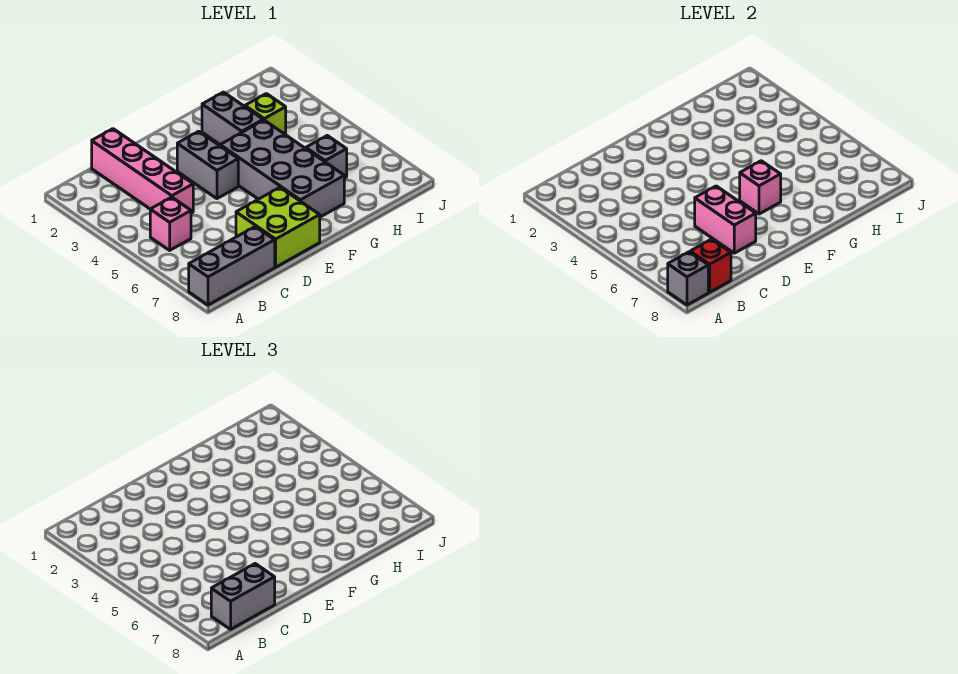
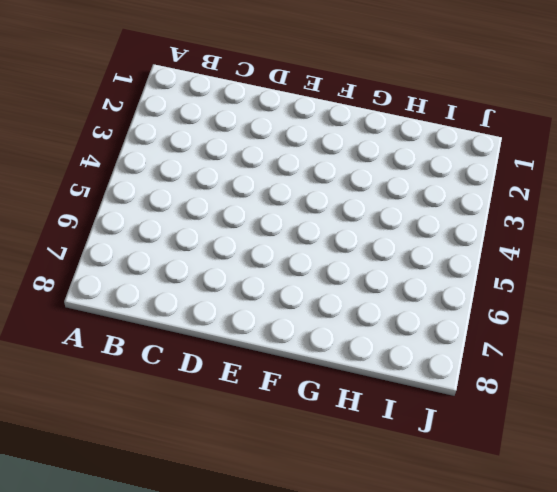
none -> grey 1x3 brick [189,227,275,305]
none -> pink 1x1 brick [150,197,191,250]
none -> pink 1x4 brick [92,129,193,213]

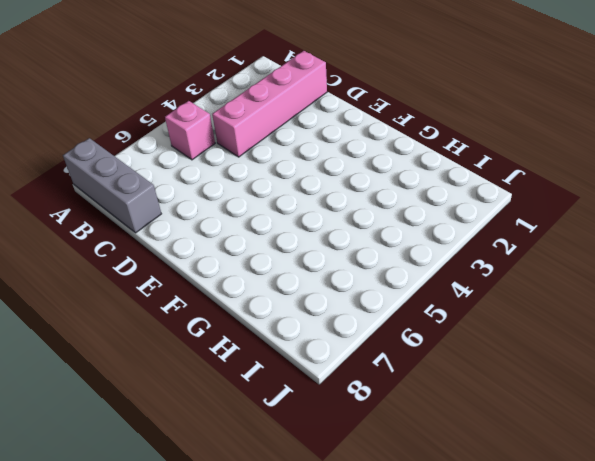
none -> lime 2x2 brick [236,188,320,267]
none -> grey 1x2 brick [177,131,238,199]
none -> grey 2x4 brick [220,120,344,217]

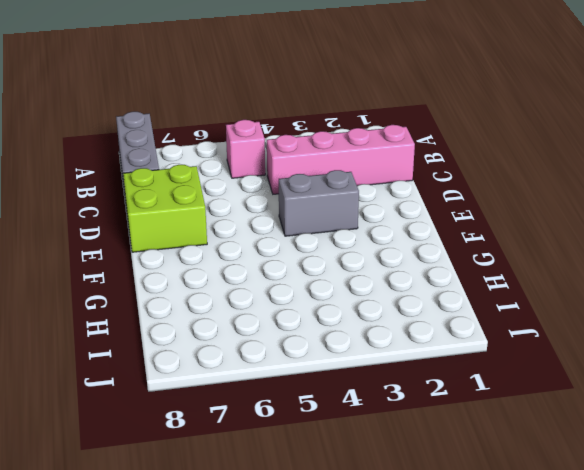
none -> grey 2x4 brick [220,120,344,217]
none -> grey 1x2 brick [202,92,263,144]
none -> lime 1x1 brick [245,94,286,135]

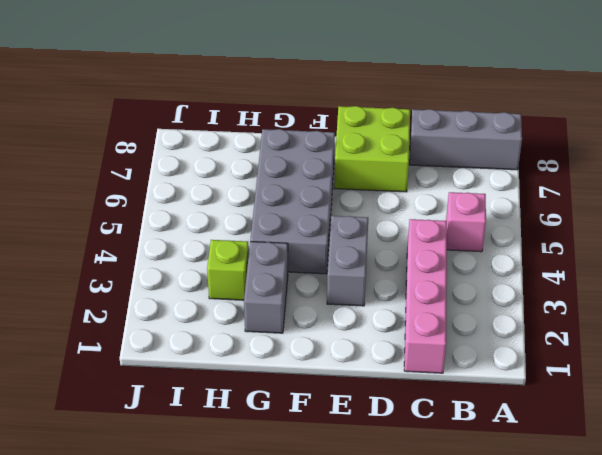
none -> grey 1x1 brick [306,136,347,178]
none -> grey 1x1 brick [668,252,708,305]
none -> red 1x1 brick [690,239,731,292]

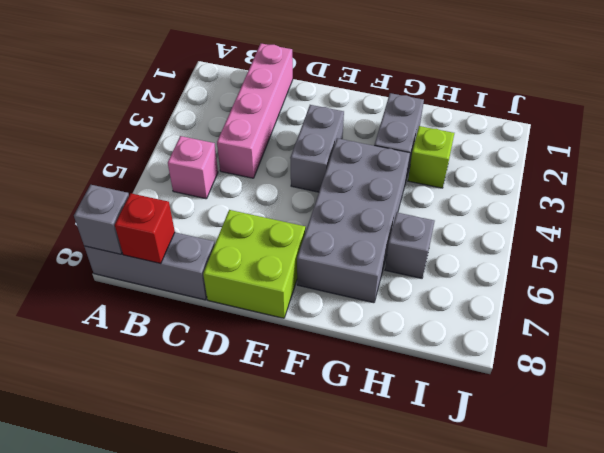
none -> pink 1x2 brick [695,186,756,253]
none -> pink 1x1 brick [740,161,781,214]
none -> grey 1x2 brick [211,564,275,629]

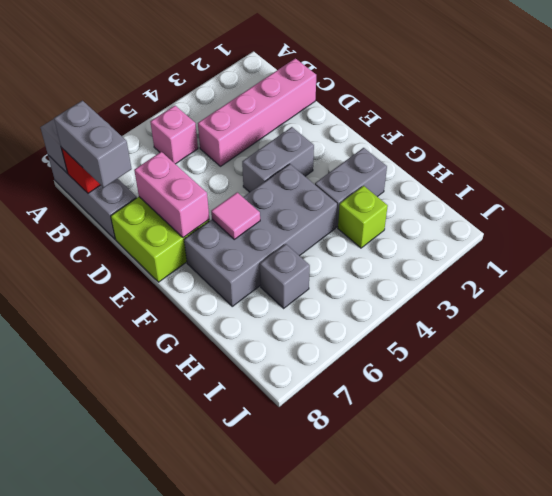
pink 1x2 brick [134,152,209,238] -> pink 1x2 brick turned to [695,186,756,253]
pink 1x1 tile [211,192,260,239] -> pink 1x1 brick [740,161,781,214]

